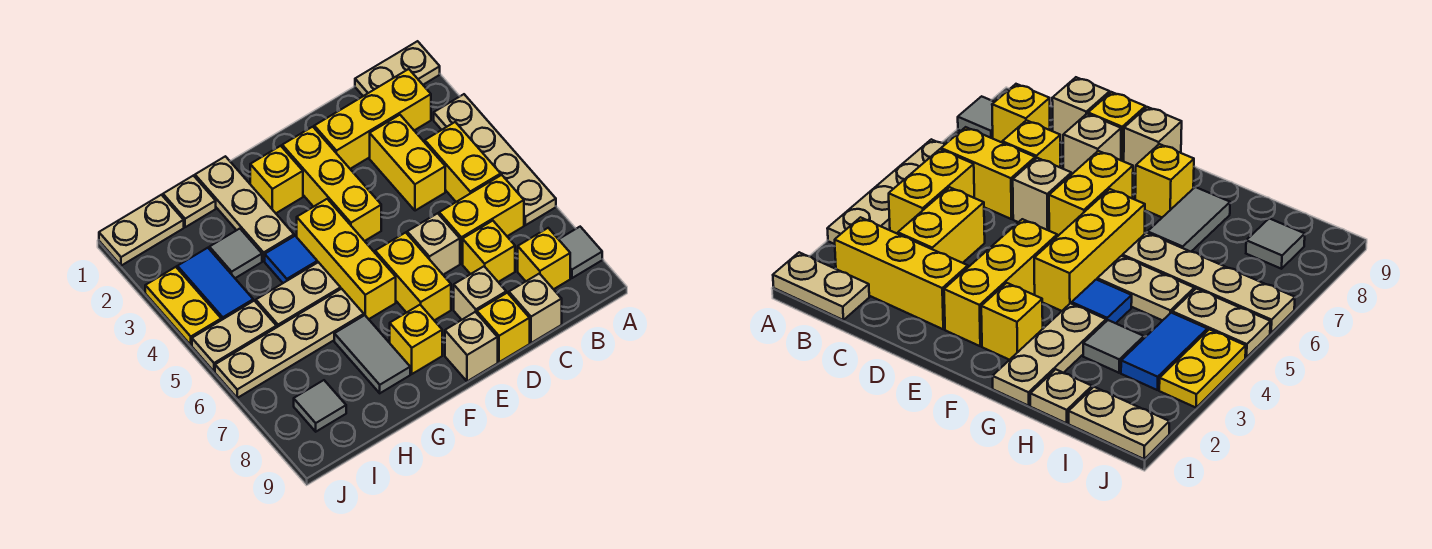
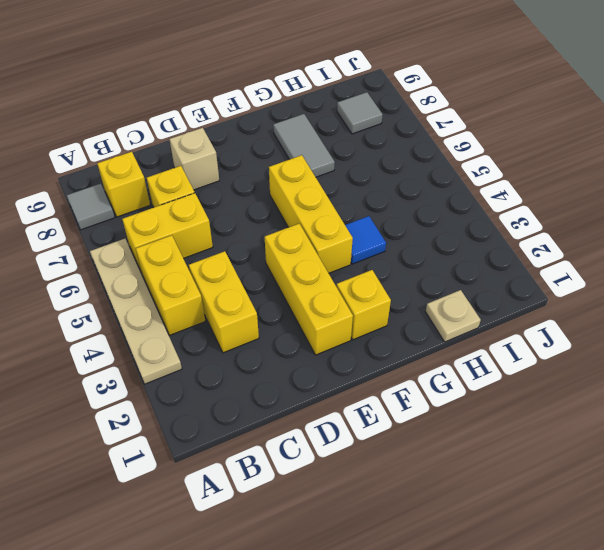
none -> tan 1x2 plate [355,41,440,96]
none -> yellow 1x3 brick [314,69,431,169]
none -> tan 1x1 brick [509,274,562,343]
none -> tan 1x1 brick [407,213,460,275]

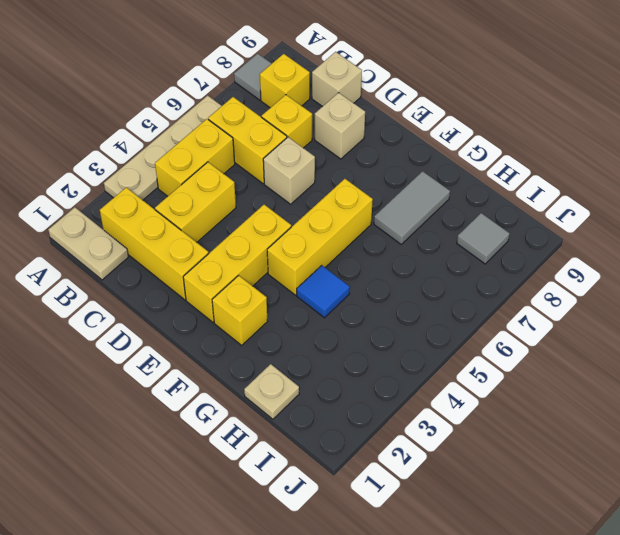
none -> yellow 1x1 brick [477,293,530,362]
none -> yellow 1x2 brick [375,232,451,320]
none -> tan 1x1 brick [445,312,498,381]
none -> yellow 1x1 brick [390,305,442,374]

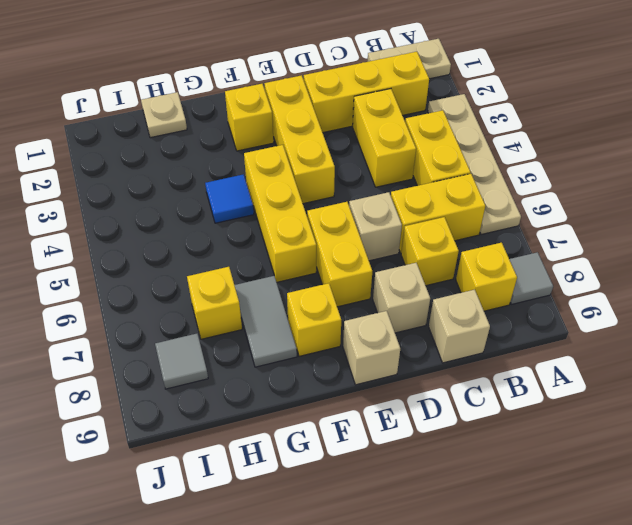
yellow 1x1 brick [187,267,242,339] -> yellow 1x1 brick moved to [477,293,530,362]
none -> tan 1x3 plate [195,156,294,261]
none -> tan 1x2 plate [256,262,341,327]
none -> tan 1x4 plate [215,289,364,398]
none -> grey 1x1 tile [209,229,262,278]

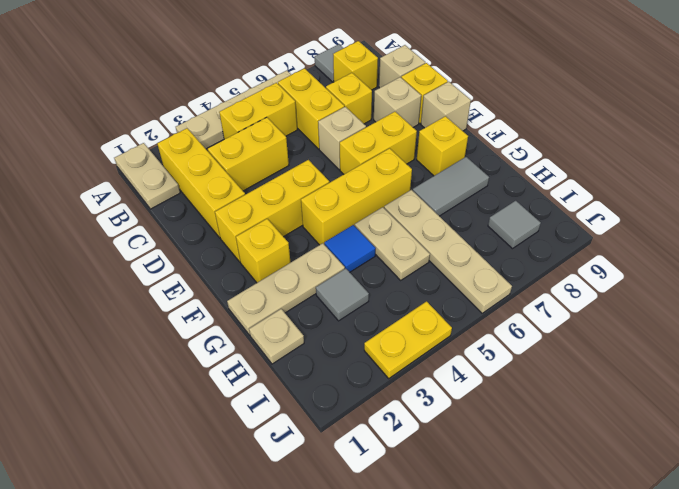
none -> tan 1x2 plate [99,195,184,266]
none -> blue 1x2 tile [177,248,253,320]
none -> tan 1x2 plate [192,301,277,371]

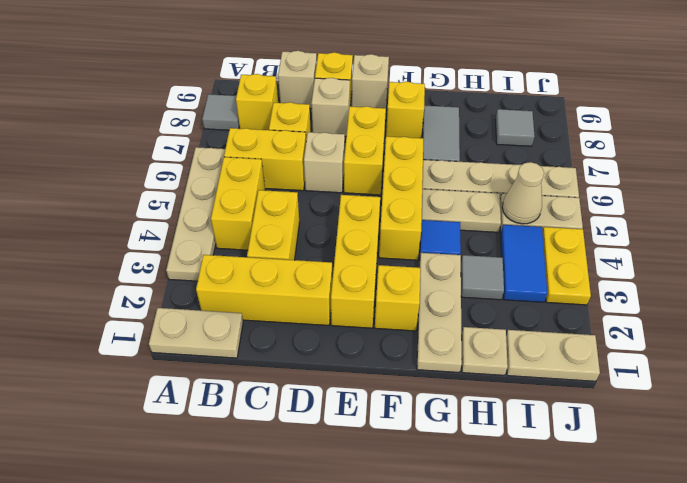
tan 1x1 cone [502,162,544,224] -> none

